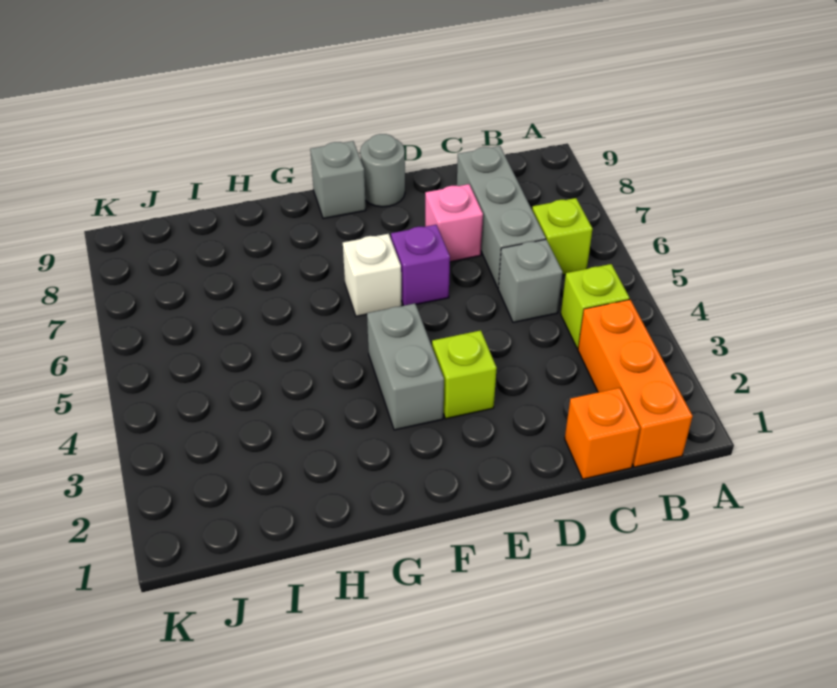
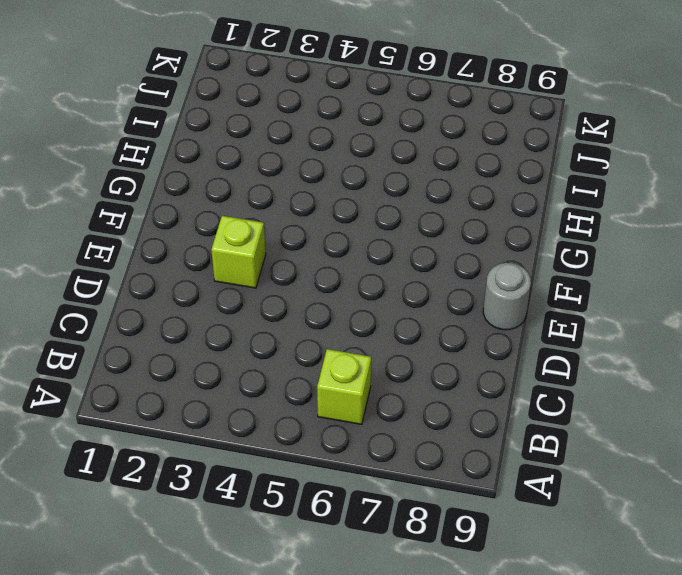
none -> orange 1x3 brick [578,300,693,467]
none -> lime 1x1 brick [561,264,629,349]
none -> orange 1x1 brick [565,388,640,479]

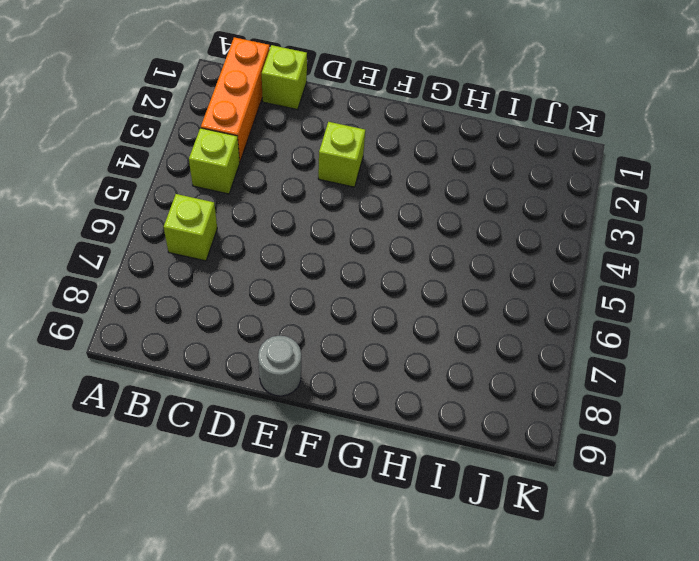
lime 1x1 brick [262,45,307,110] -> orange 1x1 brick [565,388,640,479]
none -> grey 1x1 brick [498,239,563,322]
none -> grey 1x3 brick [457,146,546,288]
none -> pink 1x1 brick [425,184,483,262]

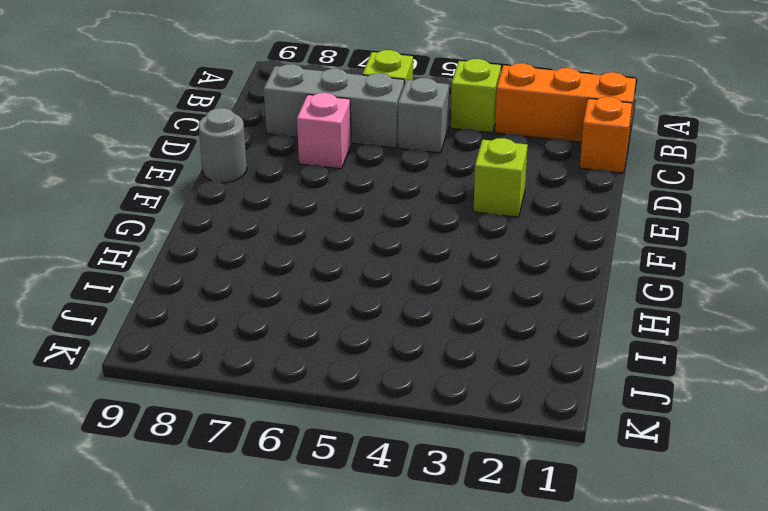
none -> purple 1x1 brick [391,225,450,306]
none -> grey 1x2 brick [367,303,444,430]
none -> white 1x1 brick [343,234,402,316]

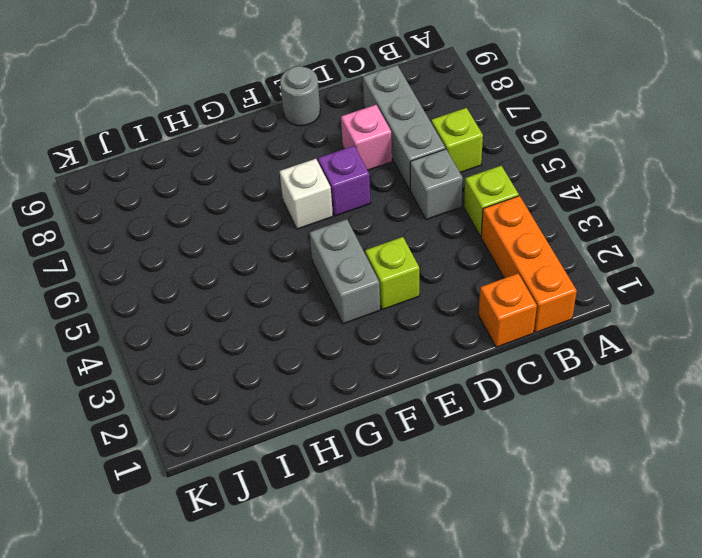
none -> grey 1x1 brick [310,141,366,219]

